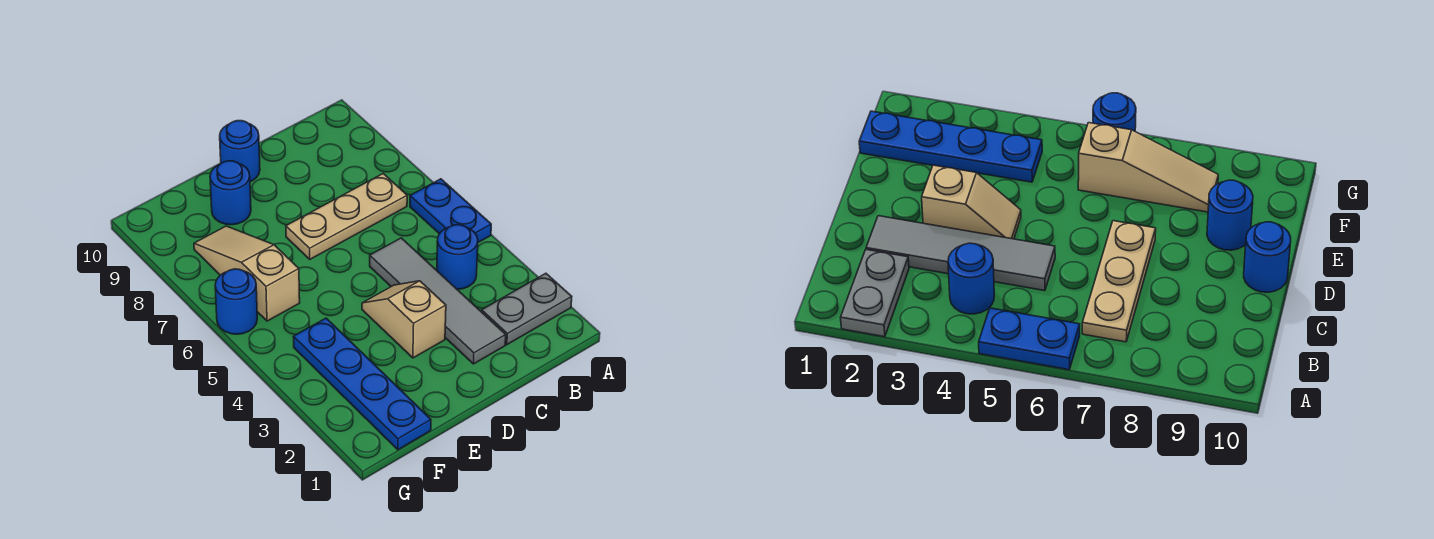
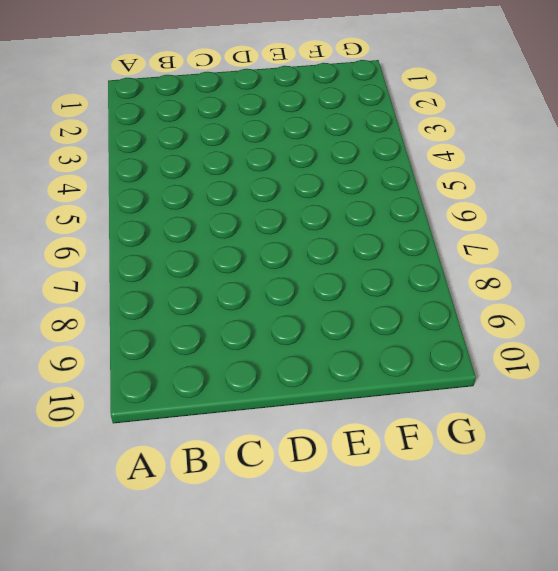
none -> grey 1x2 plate [482,273,572,345]
none -> blue 1x2 plate [410,179,491,242]

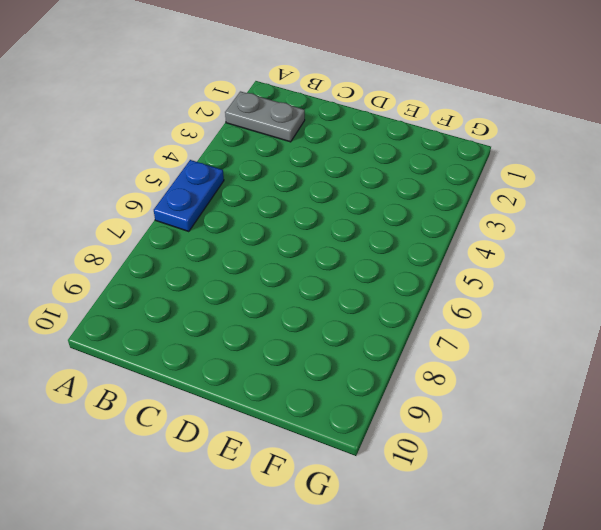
none -> blue 1x1 round brick [437,225,478,289]
none -> tan 1x3 plate [286,174,407,259]

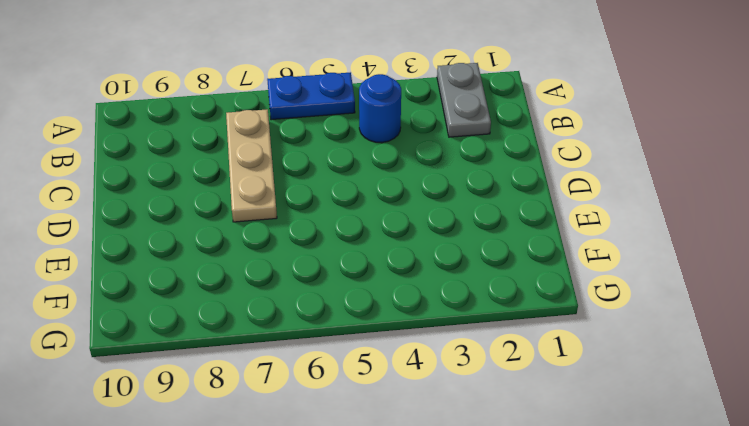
none -> grey 1x4 tile [370,238,506,364]
none -> tan 1x2 slope [362,281,446,358]

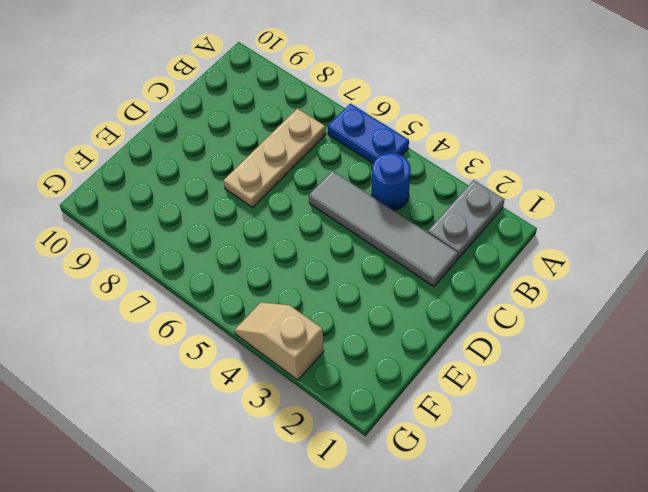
tan 1x2 slope [235,302,324,380] -> tan 1x2 slope moved to [362,281,446,358]
none -> blue 1x1 round brick [220,121,260,182]
none -> blue 1x1 round brick [210,161,251,225]

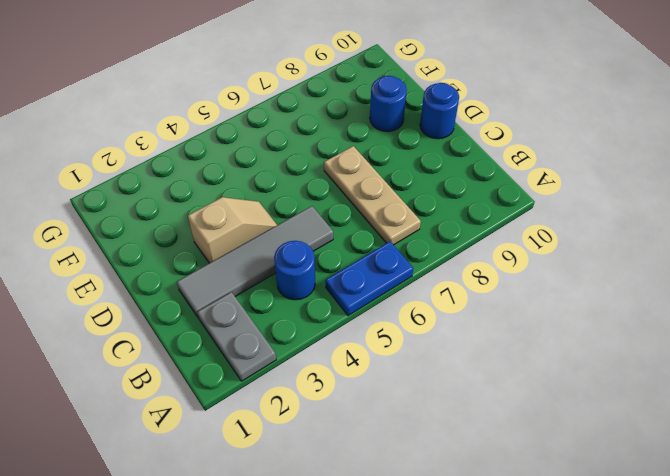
none -> blue 1x4 plate [293,318,431,450]
none -> tan 1x3 slope [194,226,300,321]

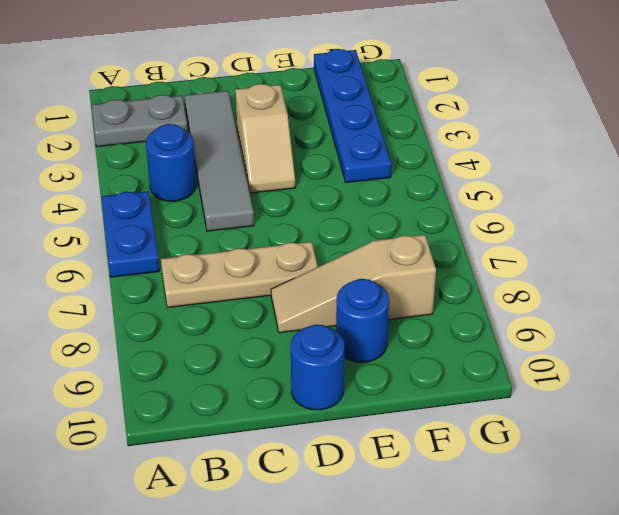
tan 1x3 slope [271,235,436,333] -> tan 1x3 slope turned to [194,226,300,321]
none -> blue 1x1 round brick [215,269,257,334]

